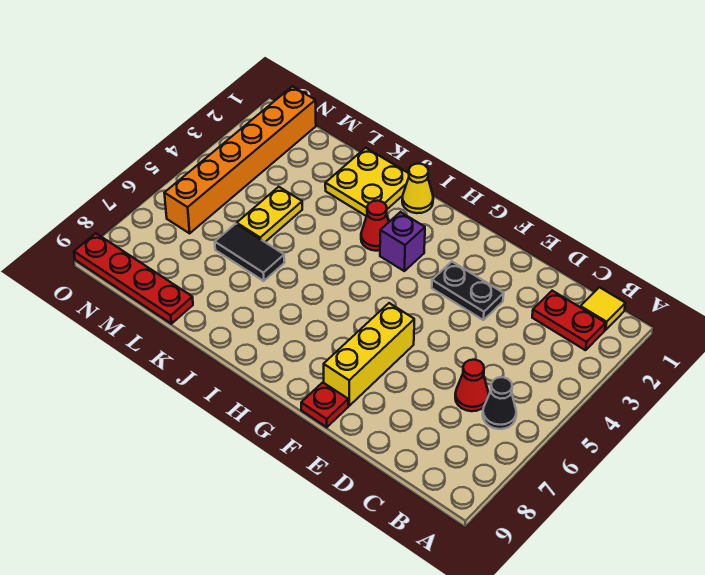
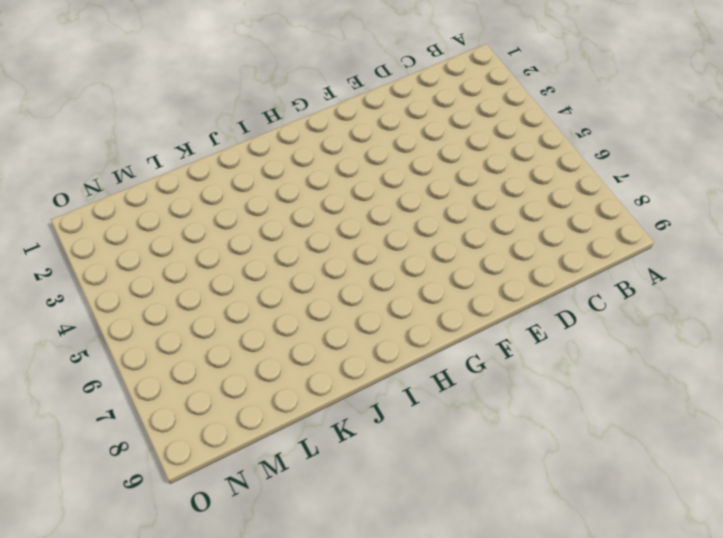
none -> yellow 1x1 tile [580,287,625,330]
none -> red 1x2 plate [532,291,606,350]
none -> black 1x1 cone [483,377,516,429]

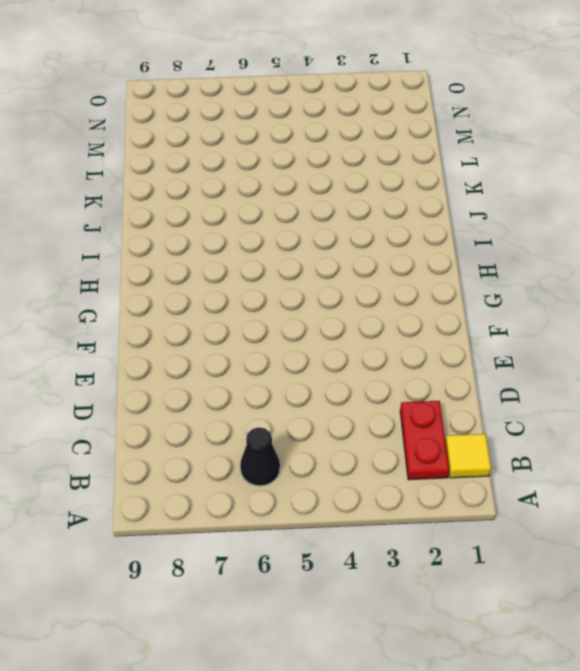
none -> red 1x1 cone [455,360,489,411]
none -> black 1x2 plate [432,262,504,320]
none -> yellow 1x3 brick [324,303,414,406]

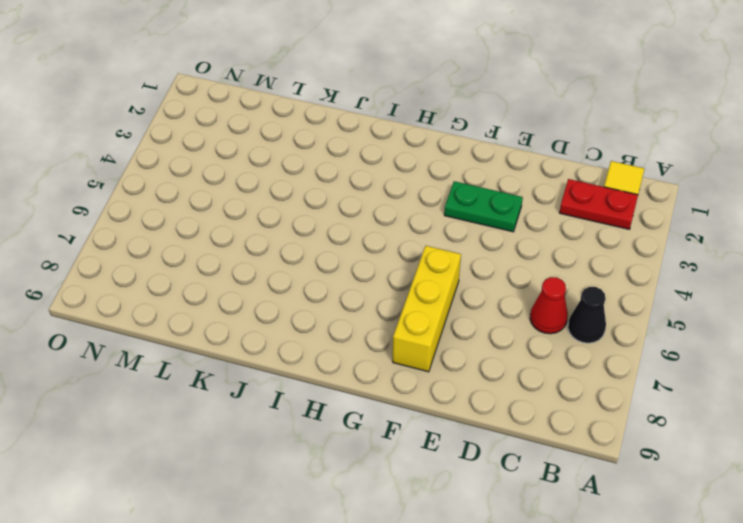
green 1x2 plate [444,181,523,232] -> black 1x2 plate [432,262,504,320]
none -> red 1x1 plate [301,382,348,427]
none -> purple 1x1 brick [380,212,425,271]
none -> yellow 1x1 cone [402,164,433,213]

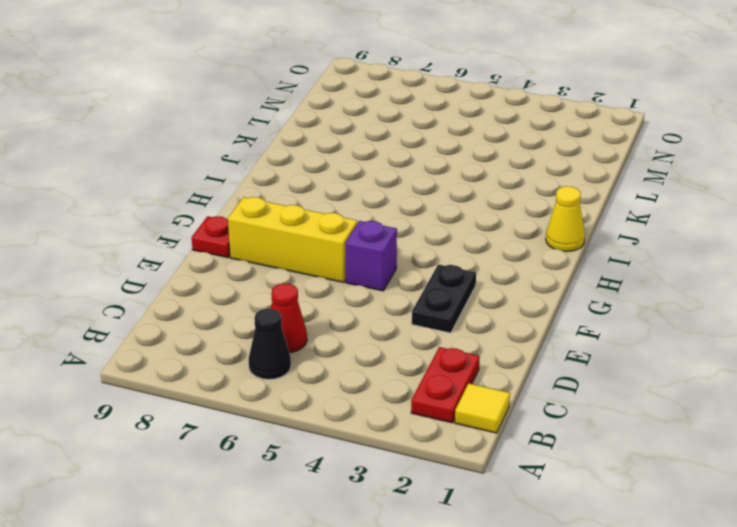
purple 1x1 brick [345,221,397,291] -> purple 1x1 brick moved to [380,212,425,271]
none -> red 1x1 cone [361,201,389,251]
none -> yellow 2x2 plate [325,148,409,216]
none -> black 1x2 tile [215,224,285,281]

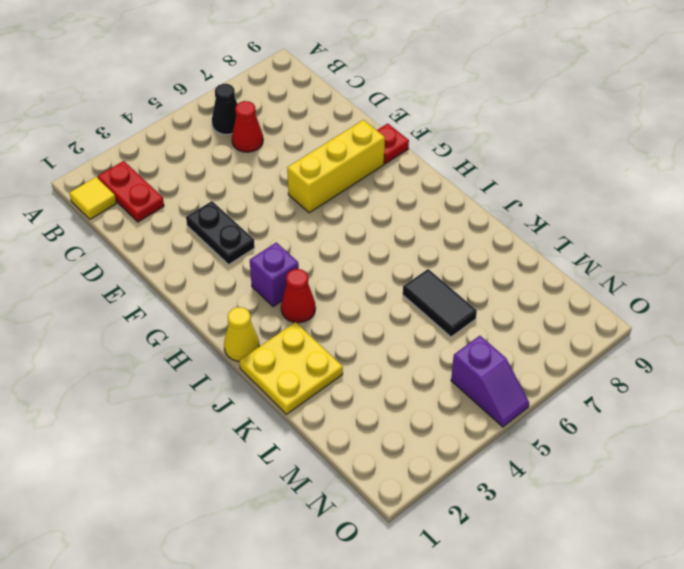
purple 1x2 slope [451,336,529,427] -> orange 1x6 brick [164,86,316,233]
none -> yellow 1x2 plate [237,187,302,242]
none -> red 1x4 plate [74,233,193,324]

